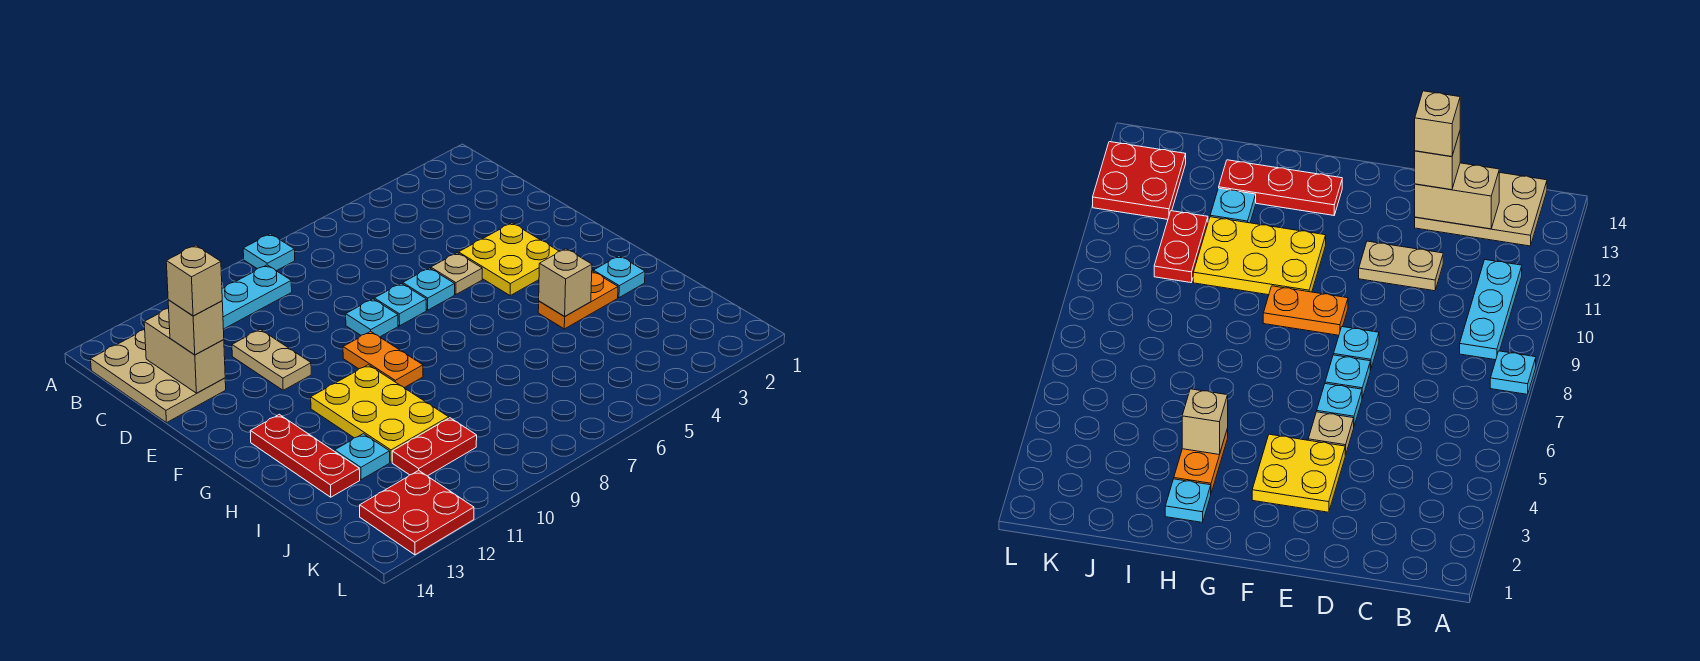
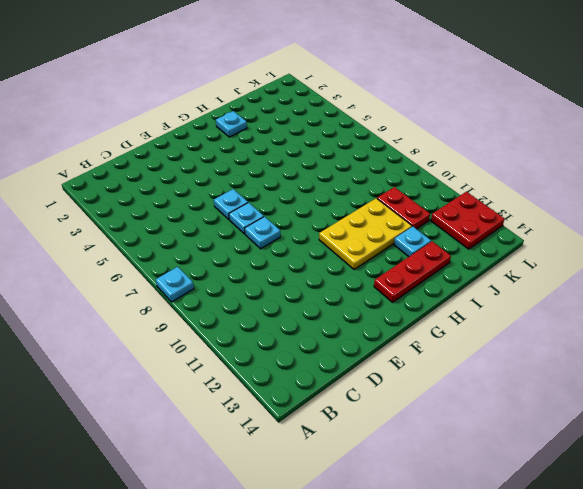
none -> cyan 1x3 plate [222,265,292,329]
none -> tan 2x3 plate [91,329,226,423]
none -> tan 1x2 plate [232,329,311,390]

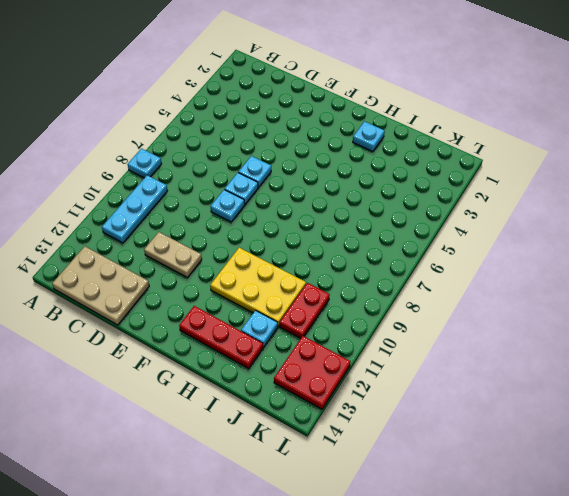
none -> yellow 2x2 plate [459,223,559,295]
none -> tan 1x1 plate [431,253,482,295]
none -> orange 1x2 plate [343,331,423,388]

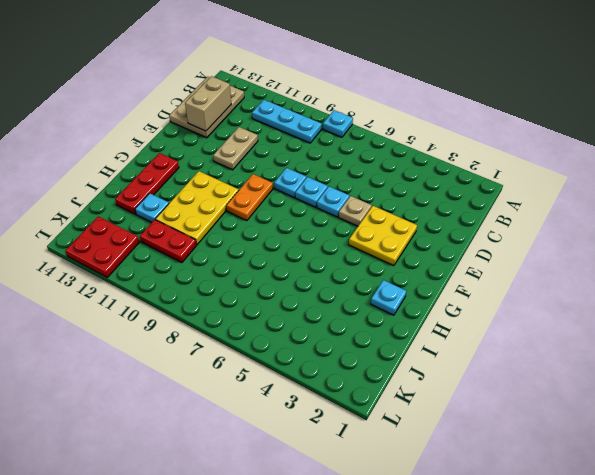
none -> orange 1x2 plate [538,271,618,329]
none -> tan 1x1 brick [539,249,592,317]
none -> tan 1x1 brick [168,300,224,355]

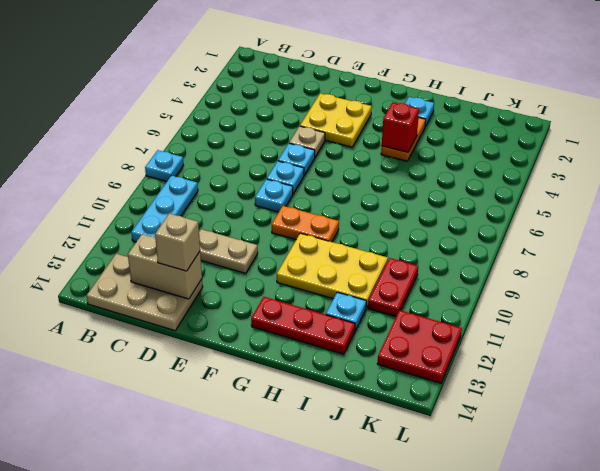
red 1x1 brick [382,102,419,152] -> tan 1x1 brick [539,249,592,317]
none -> tan 1x1 brick [166,245,222,316]

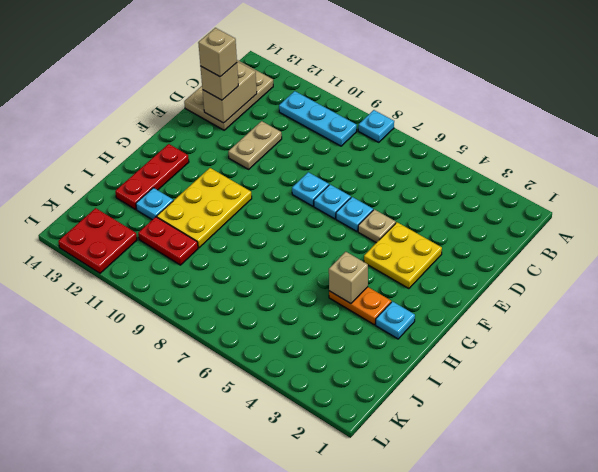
none -> orange 1x2 plate [343,331,423,388]

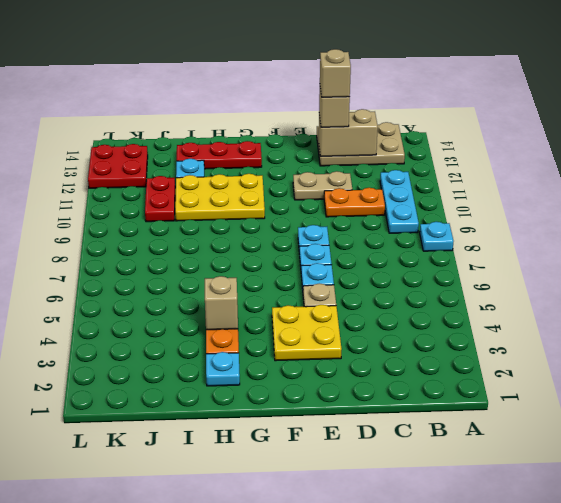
orange 1x2 plate [324,188,385,217] -> orange 1x2 plate moved to [343,331,423,388]

